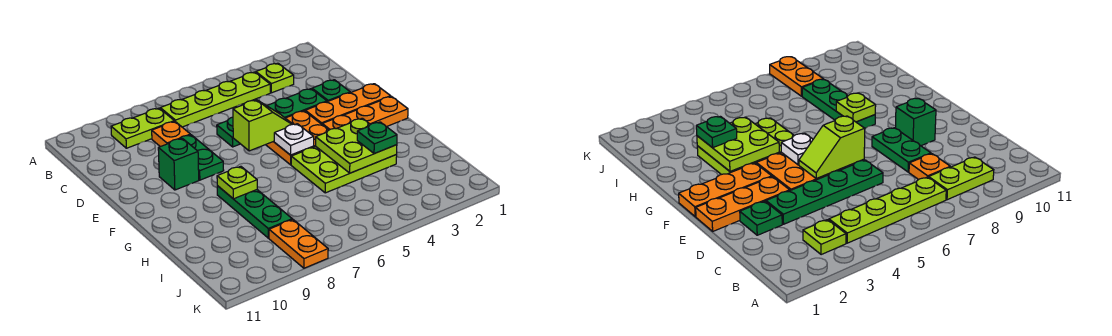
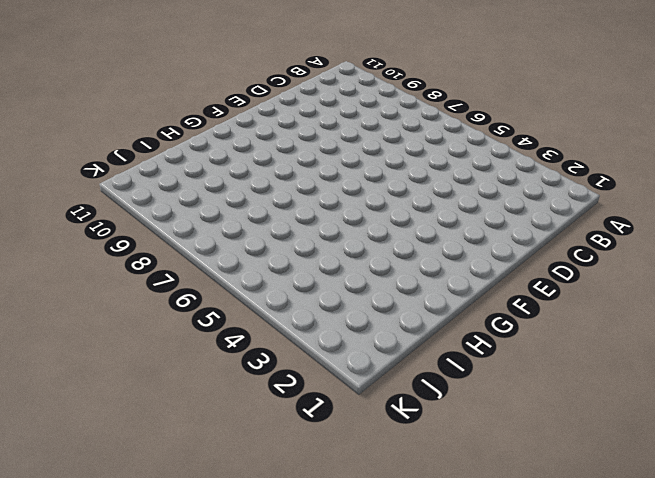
none -> lime 1x1 plate [256,63,294,93]
none -> lime 1x4 plate [160,72,270,127]
none -> lime 1x2 plate [111,108,174,148]

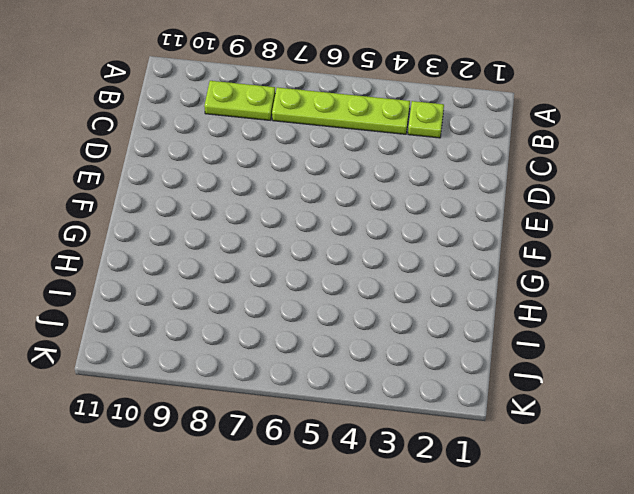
none -> orange 1x1 plate [152,121,190,147]
none -> green 1x1 plate [312,80,350,102]
none -> green 1x4 plate [217,89,327,147]

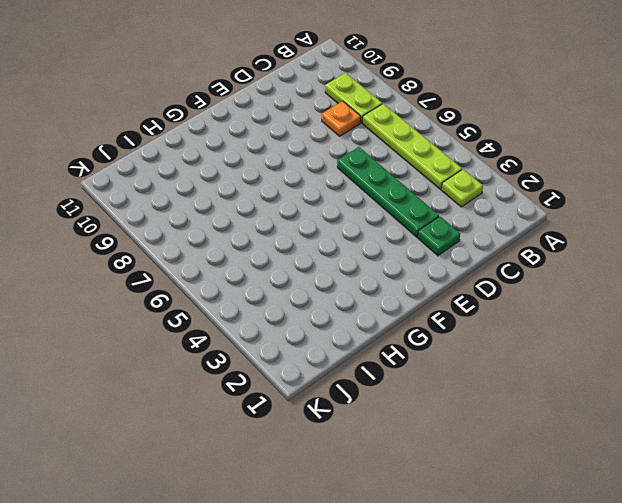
none -> green 1x2 plate [179,135,224,180]
none -> orange 1x3 plate [305,84,391,124]
none -> orange 2x2 plate [266,111,329,165]

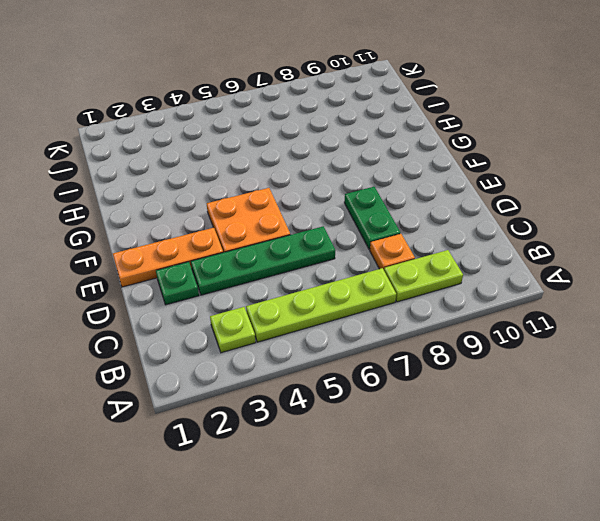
none -> green 1x1 brick [158,138,199,190]
none -> orange 1x3 plate [322,96,408,130]
none -> lime 2x3 plate [291,147,397,193]

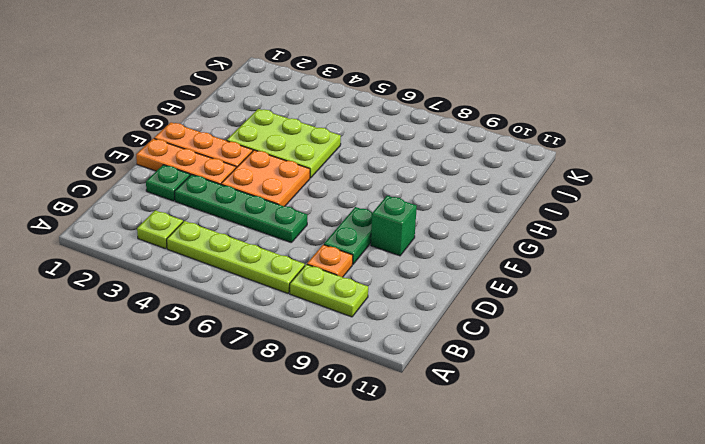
none -> green 1x3 plate [217,186,292,238]
none -> orange 1x2 plate [269,219,328,268]
none -> lime 1x2 slope [233,100,293,151]

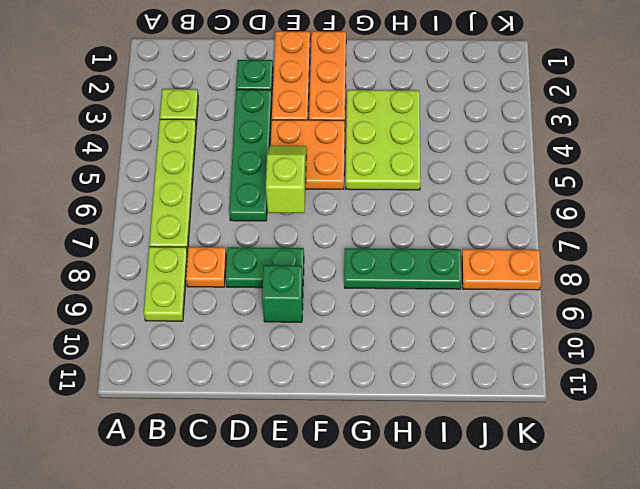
none -> white 1x1 plate [274,124,314,155]
none -> lime 2x2 plate [316,118,397,173]
none -> lime 1x1 plate [217,166,257,199]

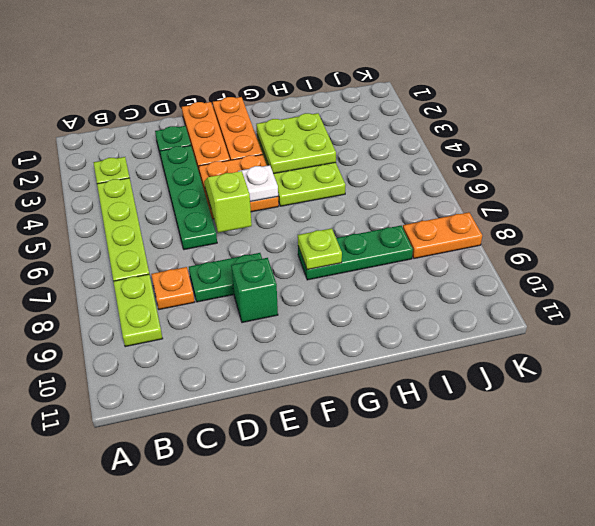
none -> green 1x1 plate [357,122,397,154]

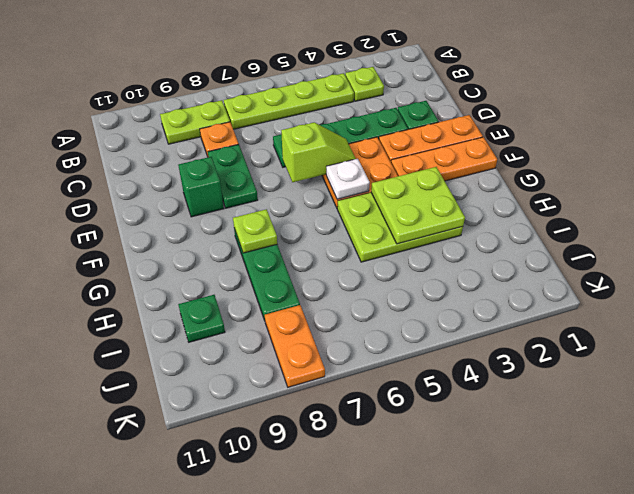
green 1x1 plate [178,295,225,342] -> green 1x1 plate moved to [357,122,397,154]

